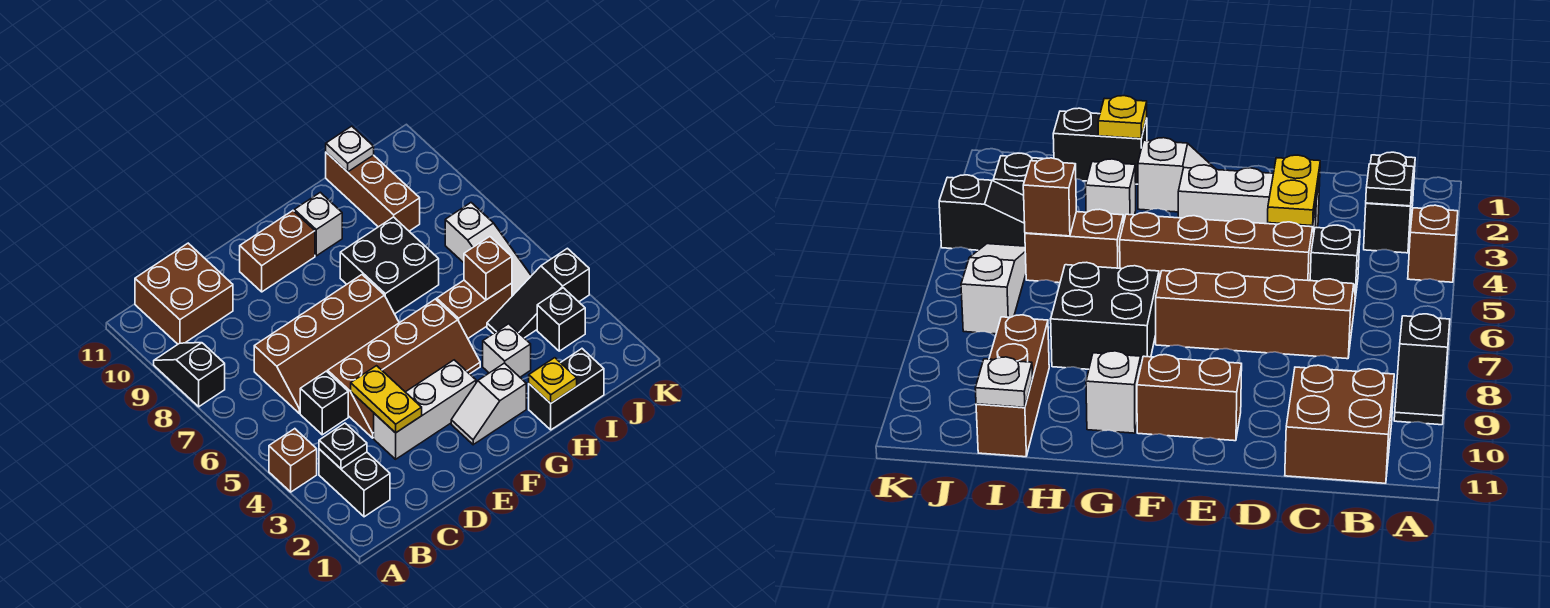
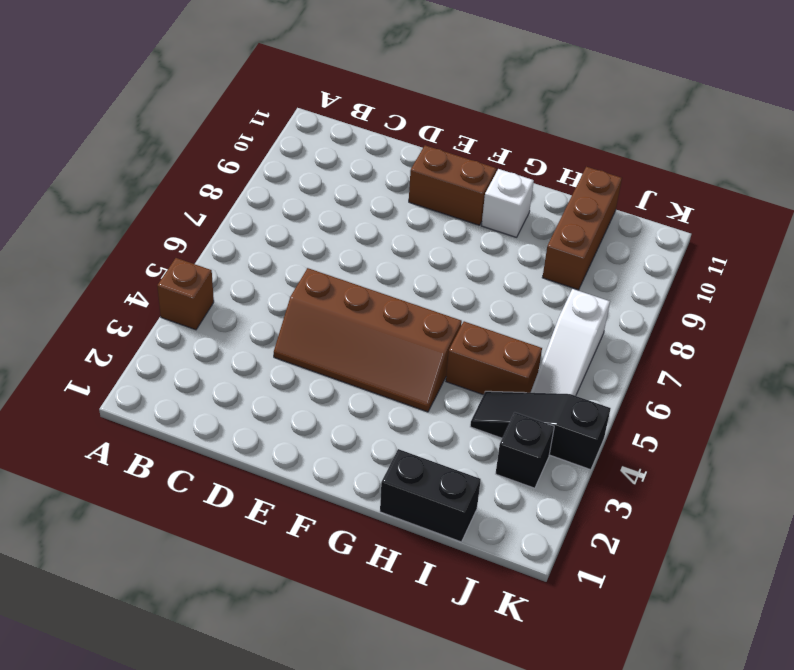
none -> black 1x2 slope [154,343,225,407]
none -> black 1x2 brick [319,449,390,517]
none -> brown 2x2 brick [135,243,233,344]

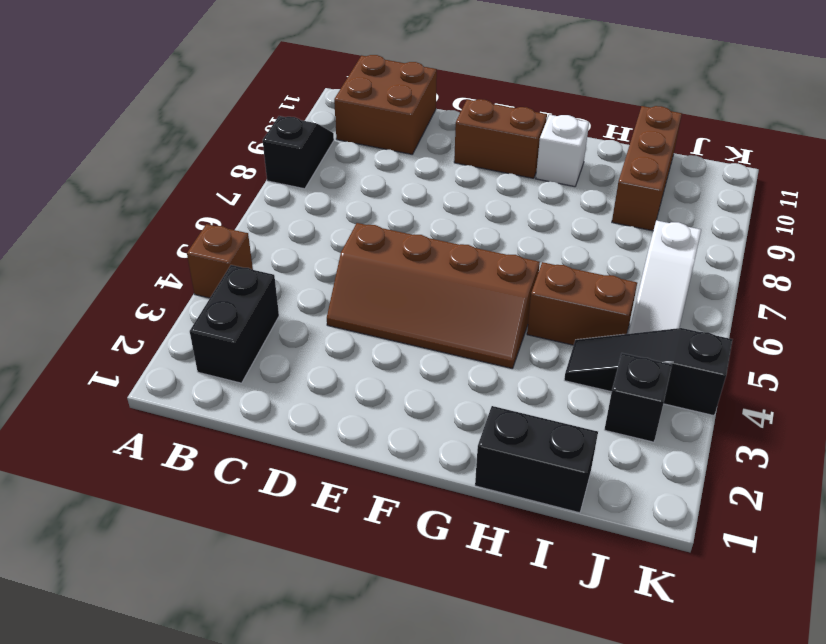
none -> black 1x1 brick [300,371,348,435]
none -> brown 2x4 slope [254,275,399,413]
none -> white 1x3 brick [374,360,476,459]

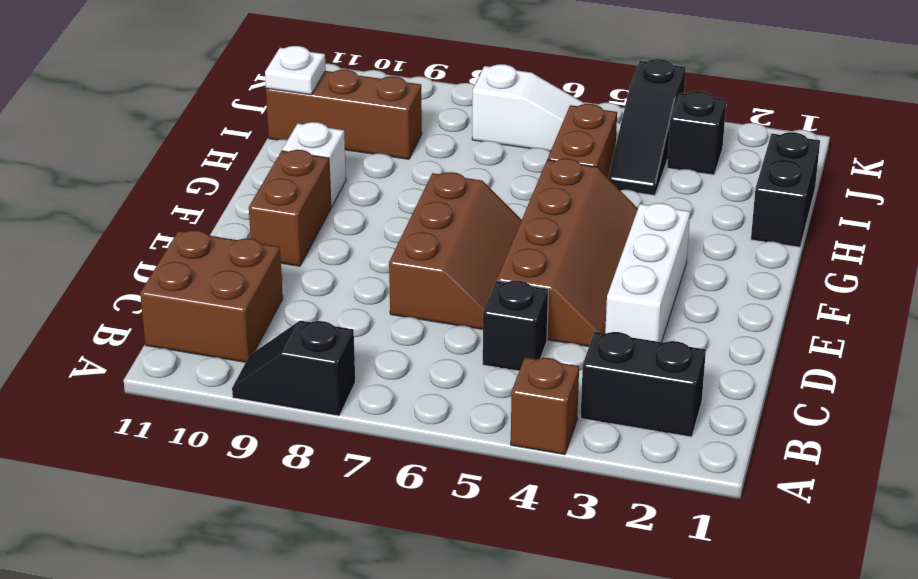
brown 2x3 slope [389,172,522,329] -> brown 2x4 slope [254,275,399,413]
none -> white 1x2 slope [451,363,526,445]
none -> black 2x2 brick [340,217,439,314]
none -> white 1x1 brick [483,324,531,377]

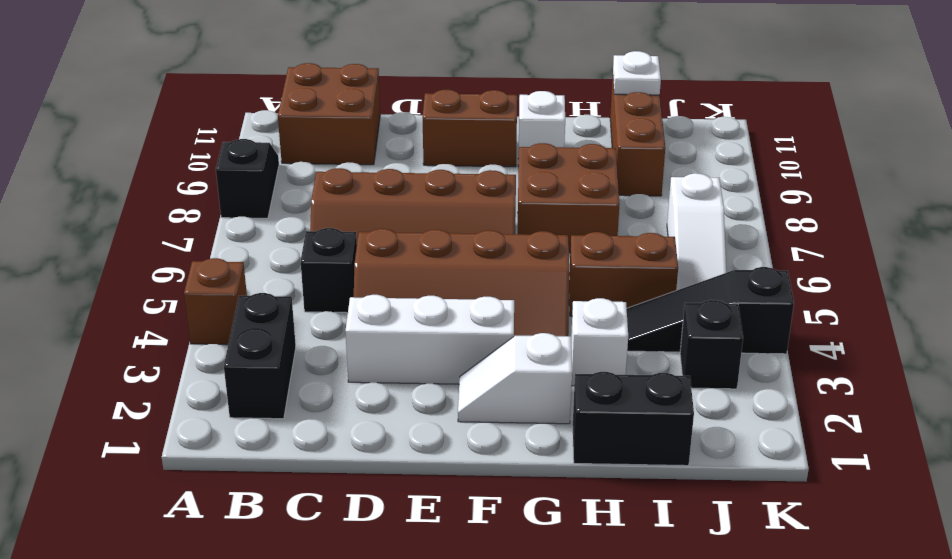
brown 2x2 brick [518,143,619,253] -> black 2x2 brick [340,217,439,314]
none -> black 1x1 plate [319,423,367,469]
none -> yellow 1x2 plate [351,366,422,433]
none -> yellow 1x1 plate [529,358,577,403]

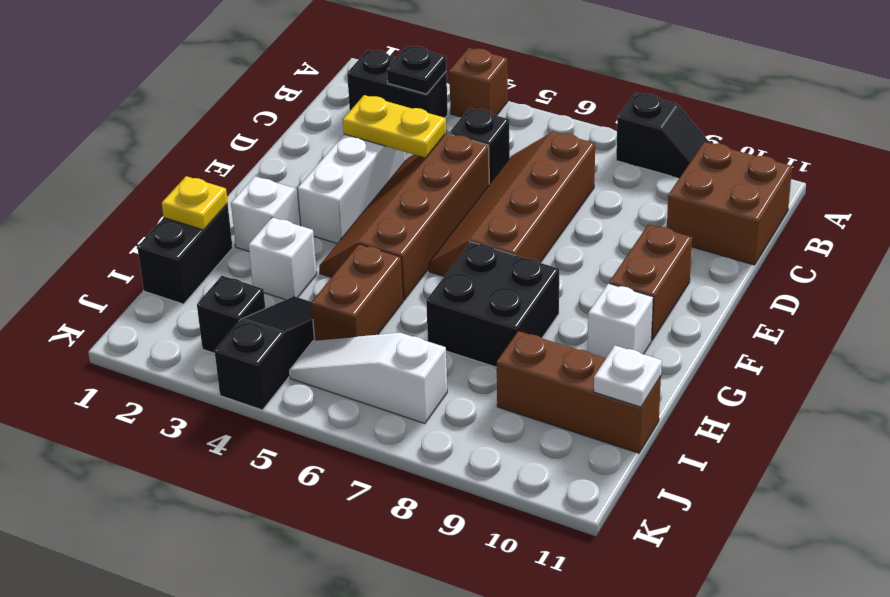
none -> brown 1x1 brick [464,237,512,300]

